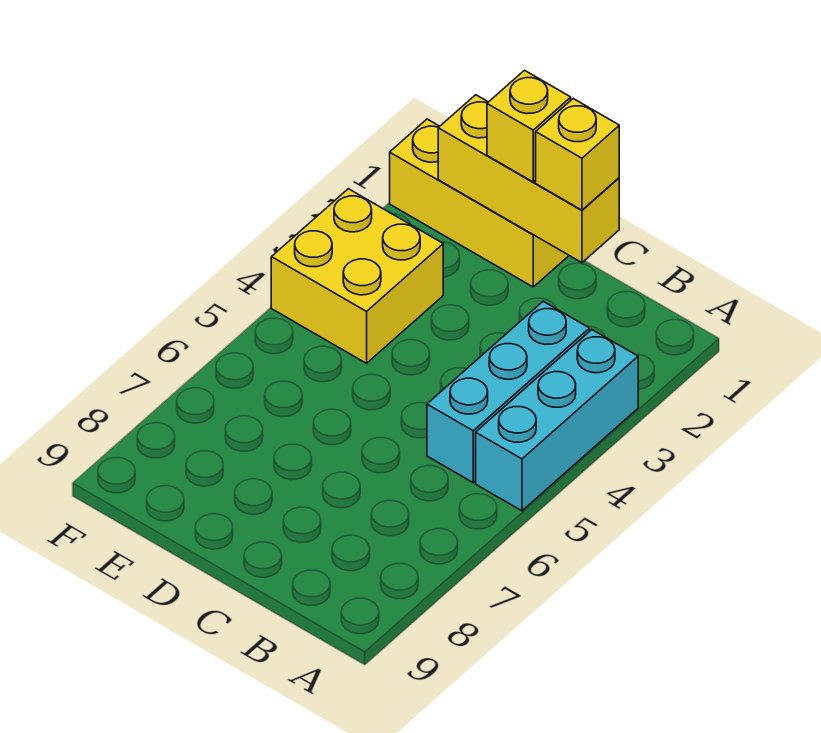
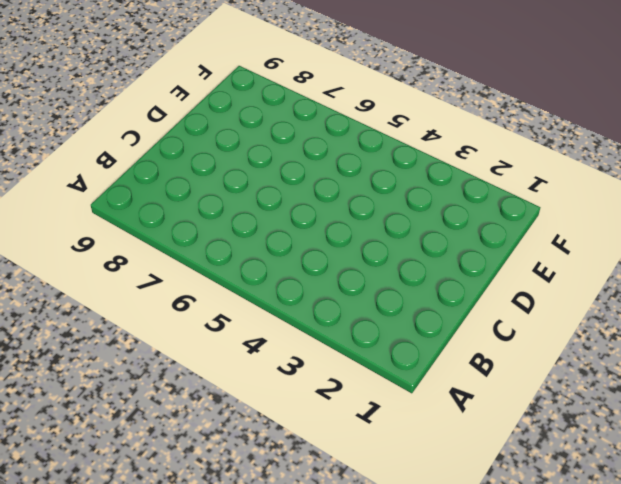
none -> cyan 1x3 brick [476,330,638,511]
none -> cyan 1x3 brick [427,301,589,482]

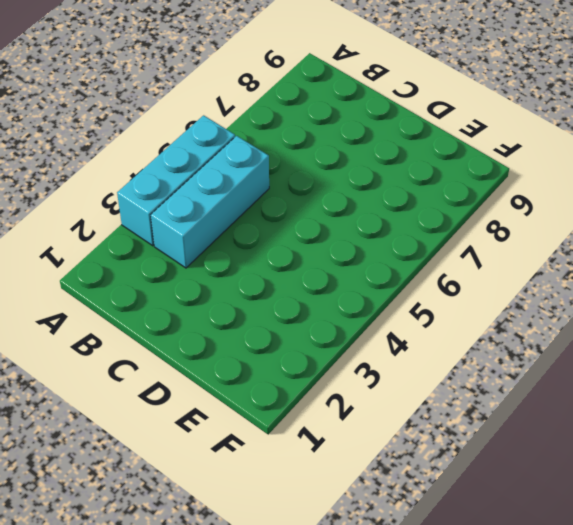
none -> yellow 1x3 brick [390,119,569,287]
none -> yellow 2x2 brick [271,189,443,363]

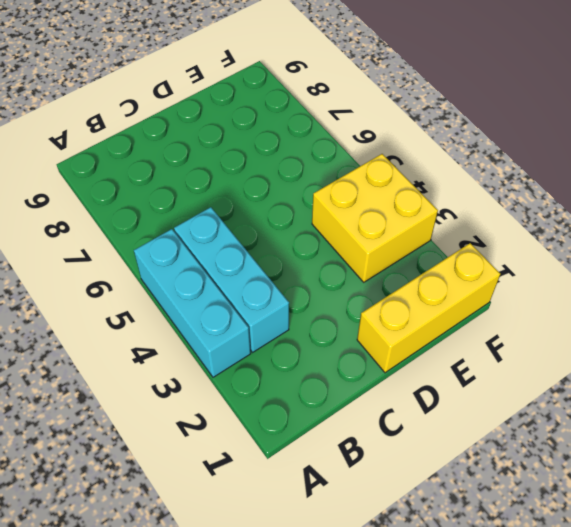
none -> yellow 1x3 brick [438,95,619,263]
none -> yellow 1x1 brick [536,99,619,210]

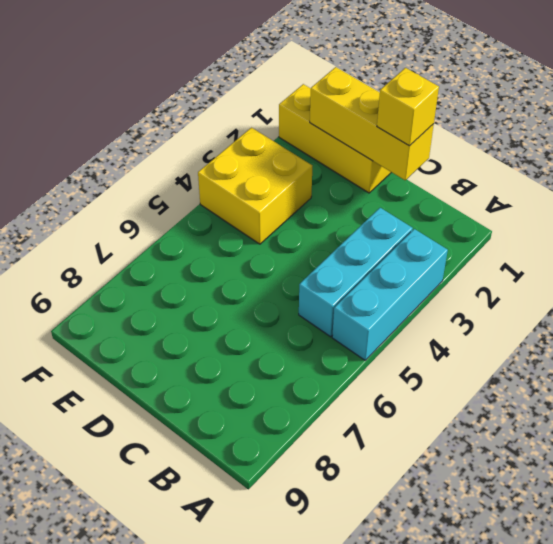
none -> yellow 1x1 brick [487,70,571,182]

